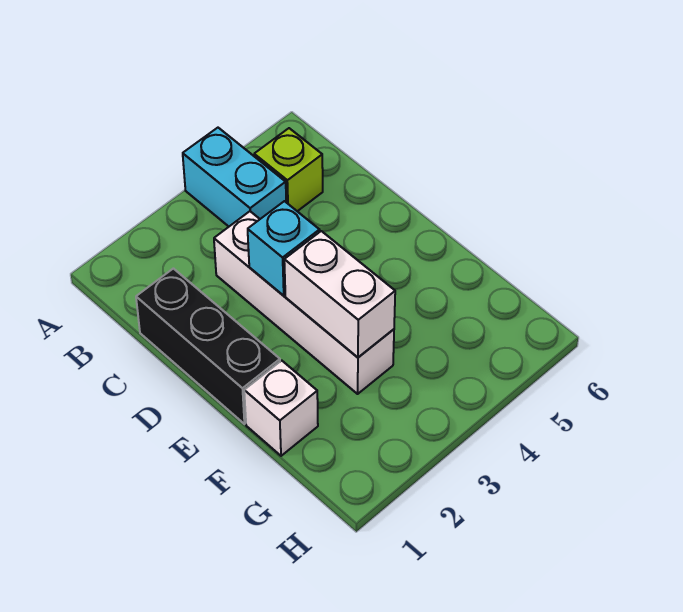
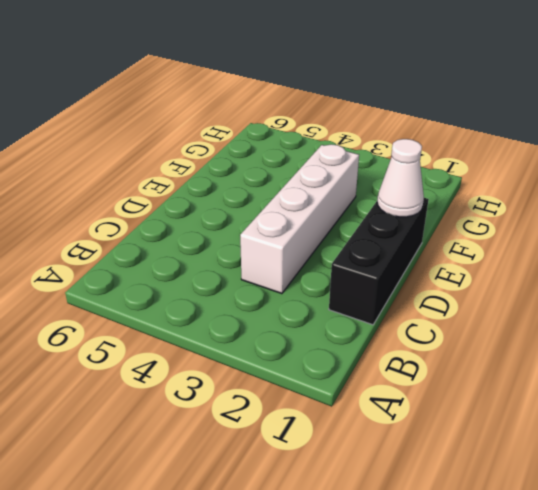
white 1x1 cone [377,139,424,217] -> none
none -> cyan 1x2 brick [183,128,286,226]
none -> lime 1x1 brick [254,128,323,211]

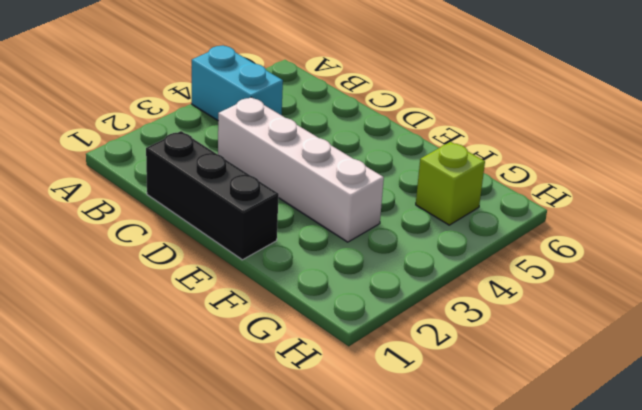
lime 1x1 brick [416,142,485,225] -> lime 1x1 brick moved to [254,128,323,211]
none -> white 1x1 brick [244,361,318,456]
none -> cyan 1x1 brick [248,201,320,296]

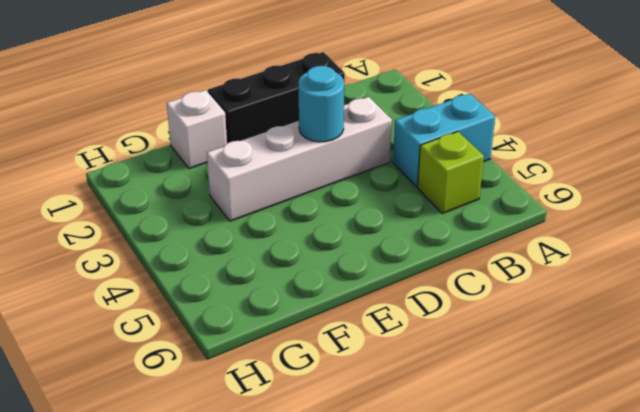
cyan 1x1 round brick [298,66,344,142] -> cyan 1x1 brick [248,201,320,296]
none -> white 1x2 brick [284,231,395,357]

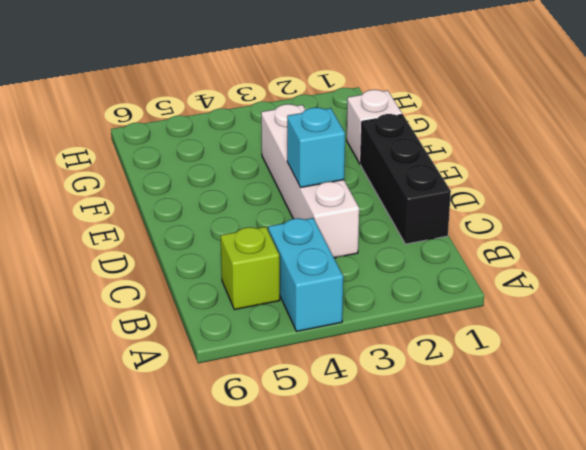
none -> white 1x2 brick [284,231,395,357]

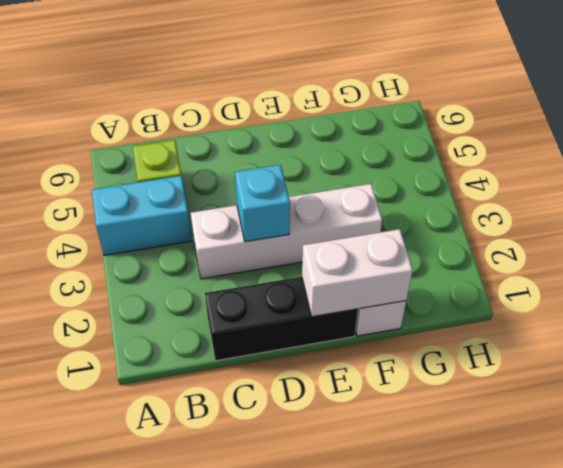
white 1x2 brick [302,229,413,317] -> white 1x2 brick moved to [284,231,395,357]

